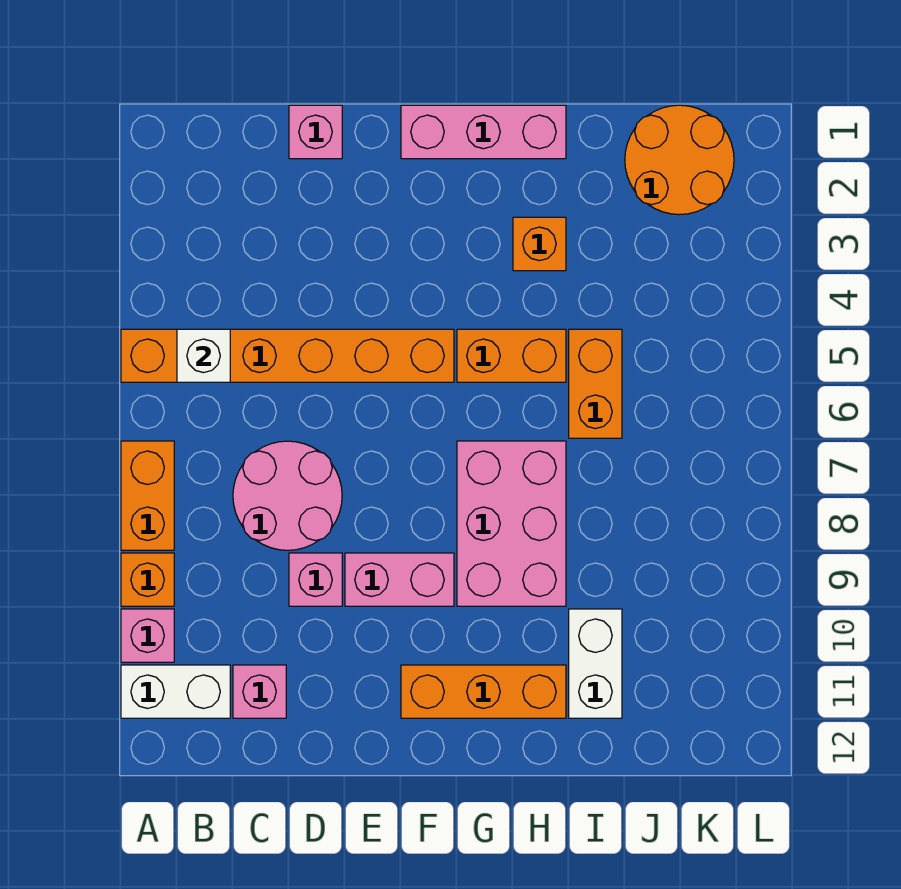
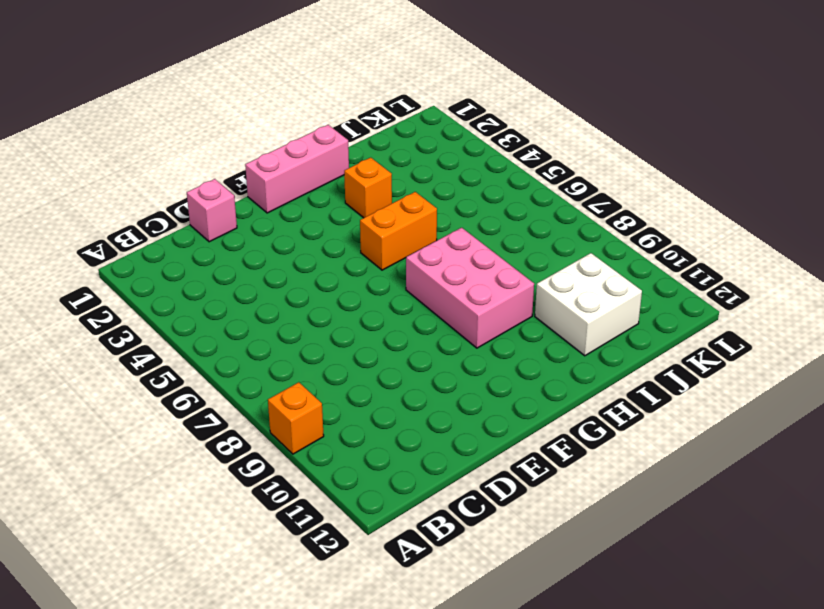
white 2x2 brick [535,253,642,356] -> white 1x2 brick [569,609,622,718]
none -> orange 1x6 brick [121,329,454,382]
none -> orange 1x2 brick [121,441,174,550]
none -> pink 1x1 brick [121,609,174,662]

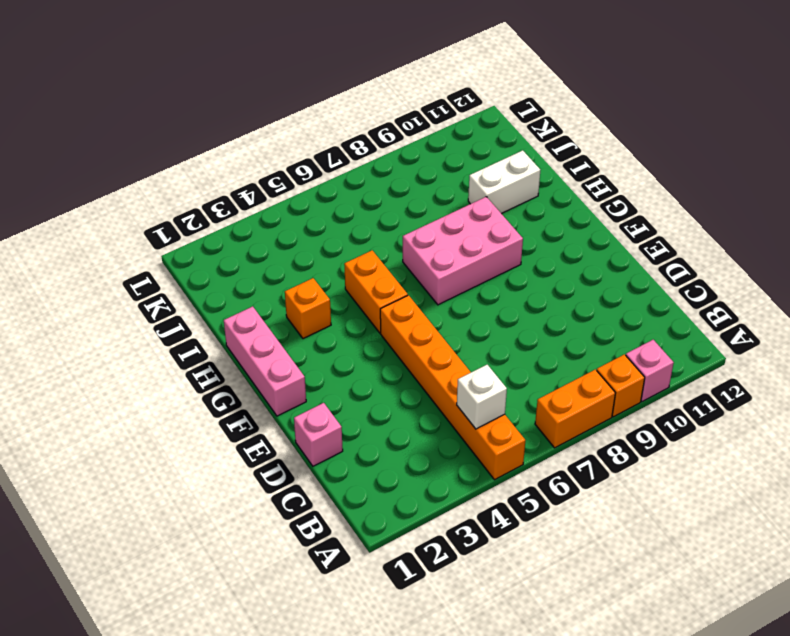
none -> white 1x2 brick [121,665,230,718]
none -> pink 2x2 round brick [233,441,342,550]
none -> pink 1x1 brick [233,665,286,718]

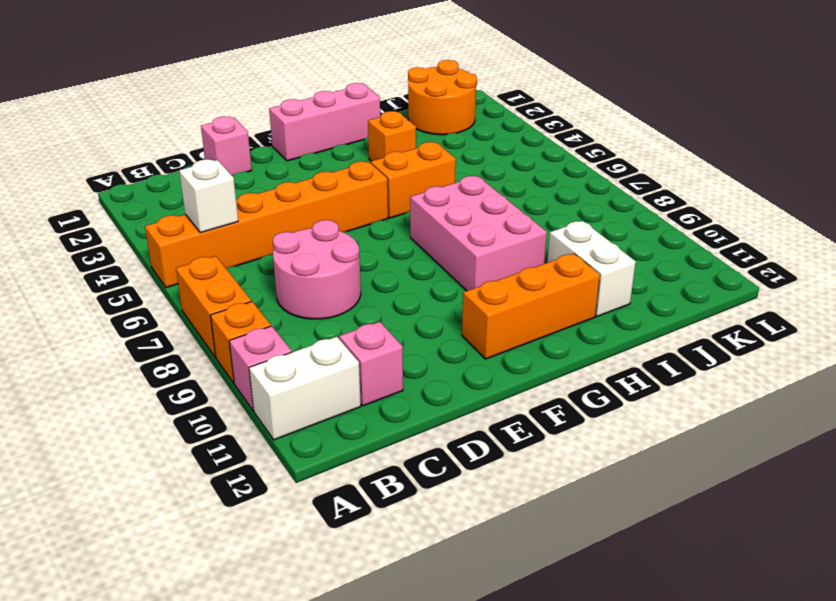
none -> pink 1x1 brick [289,553,342,606]
none -> pink 1x2 brick [345,553,454,606]
none -> orange 1x2 brick [569,329,622,438]

